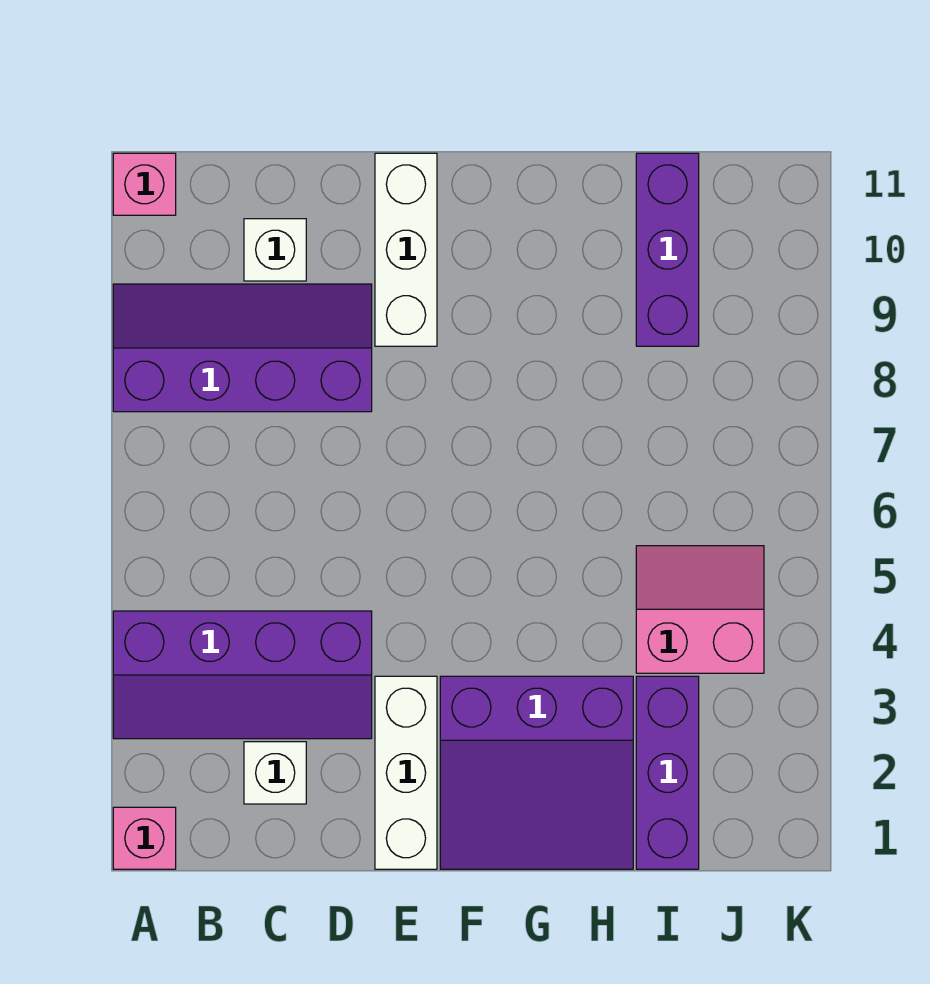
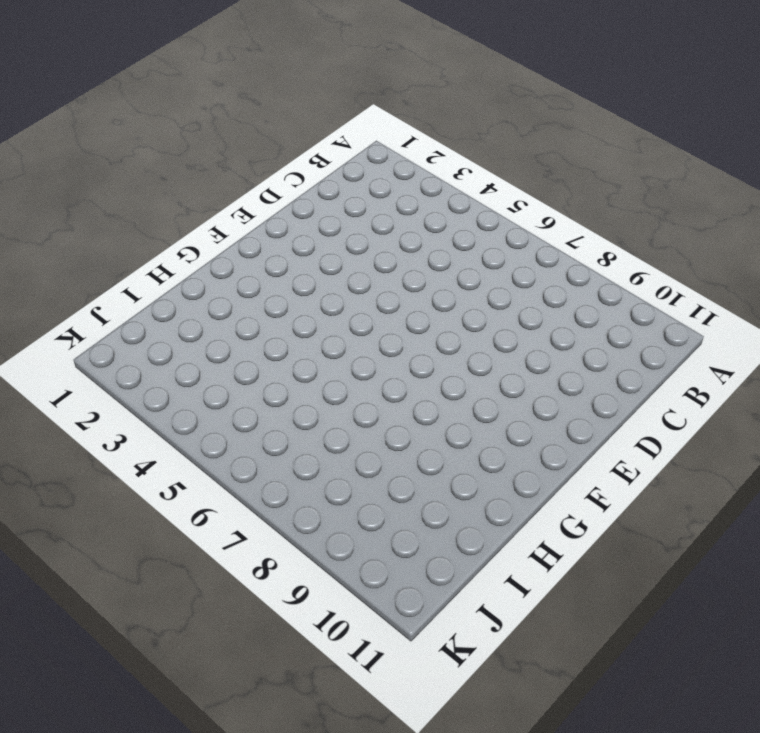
none -> pink 1x1 brick [113,807,176,869]
none -> purple 2x4 slope [113,611,372,739]
none -> purple 2x4 slope [113,284,372,412]

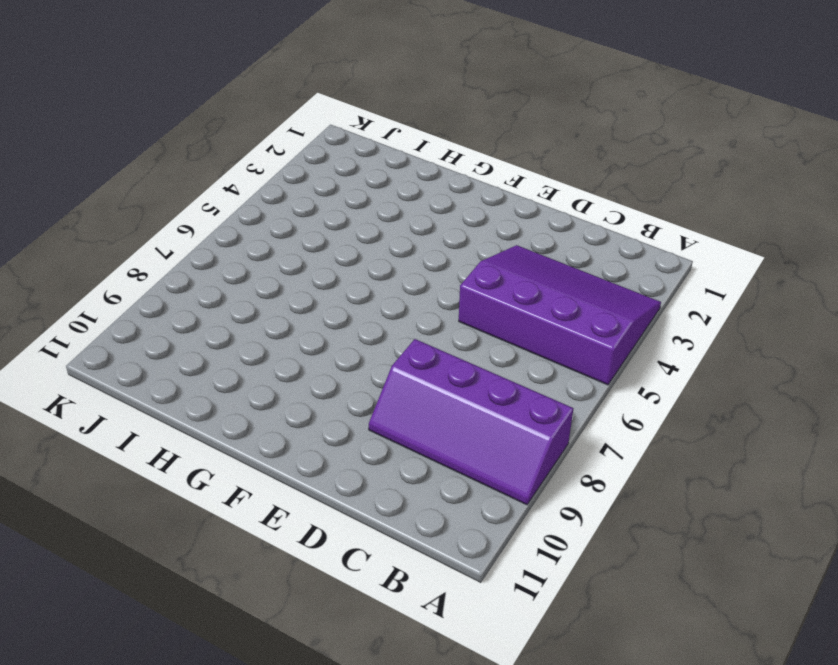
purple 3x4 slope [459,245,661,385] -> purple 2x4 slope [113,611,372,739]
none -> pink 1x1 brick [113,807,176,869]
none -> pink 1x1 brick [113,153,176,215]
none -> white 1x1 brick [244,742,306,804]

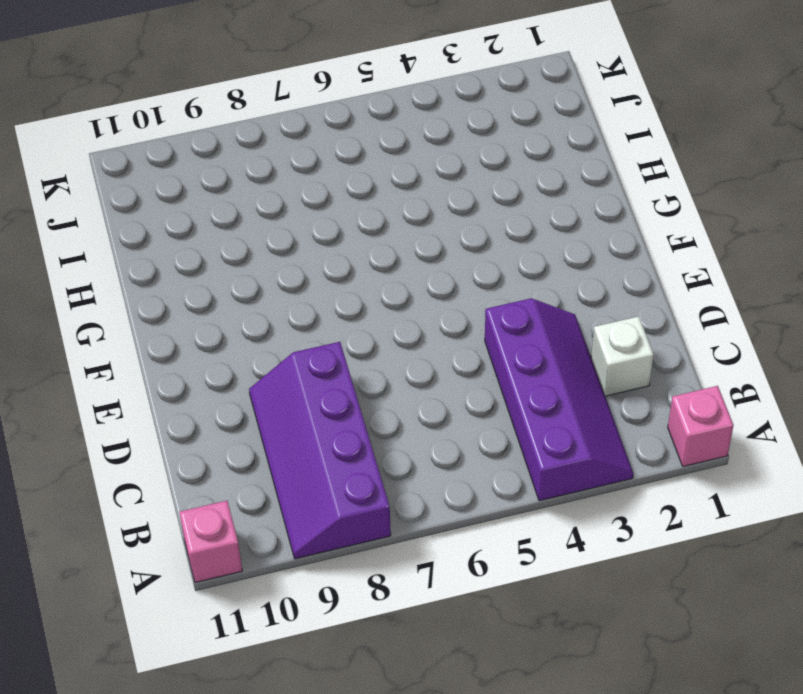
none -> white 1x1 brick [244,219,306,281]
none -> white 1x3 brick [375,676,437,869]
none -> white 1x3 brick [375,153,437,346]

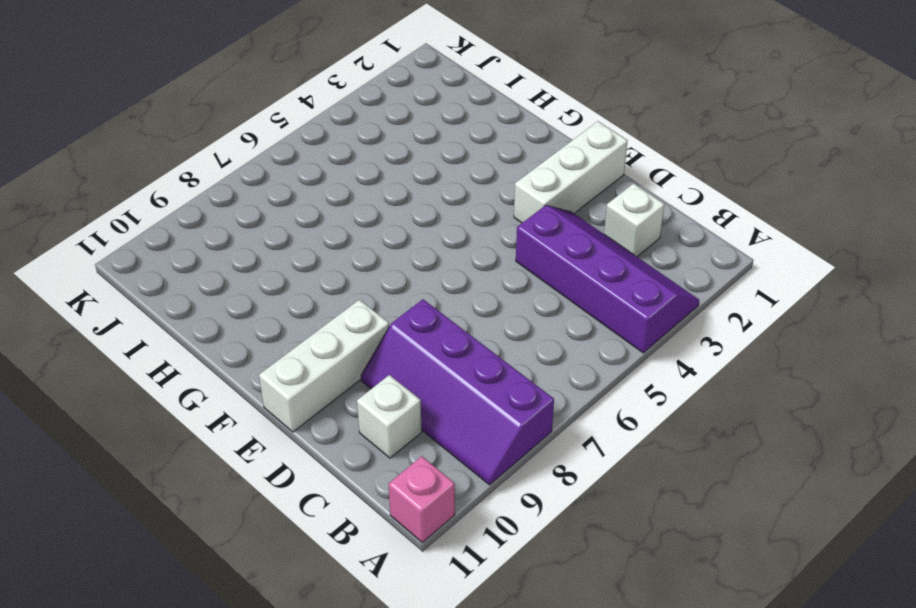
none -> pink 1x1 brick [113,807,176,869]
none -> purple 3x3 slope [440,676,633,869]
none -> purple 1x3 brick [636,676,699,869]

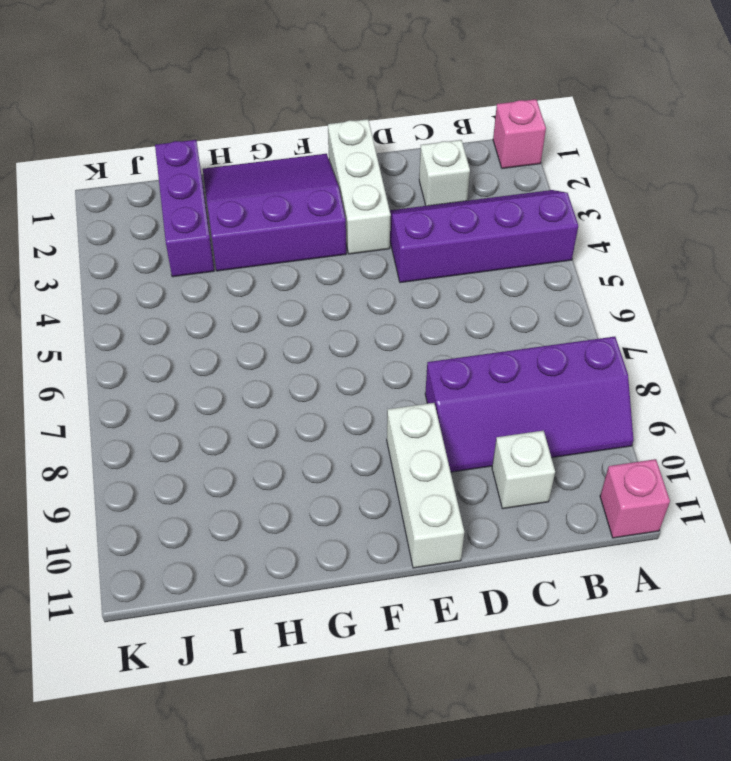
none -> pink 2x2 slope [636,546,764,673]
none -> purple 1x3 brick [636,153,699,346]

